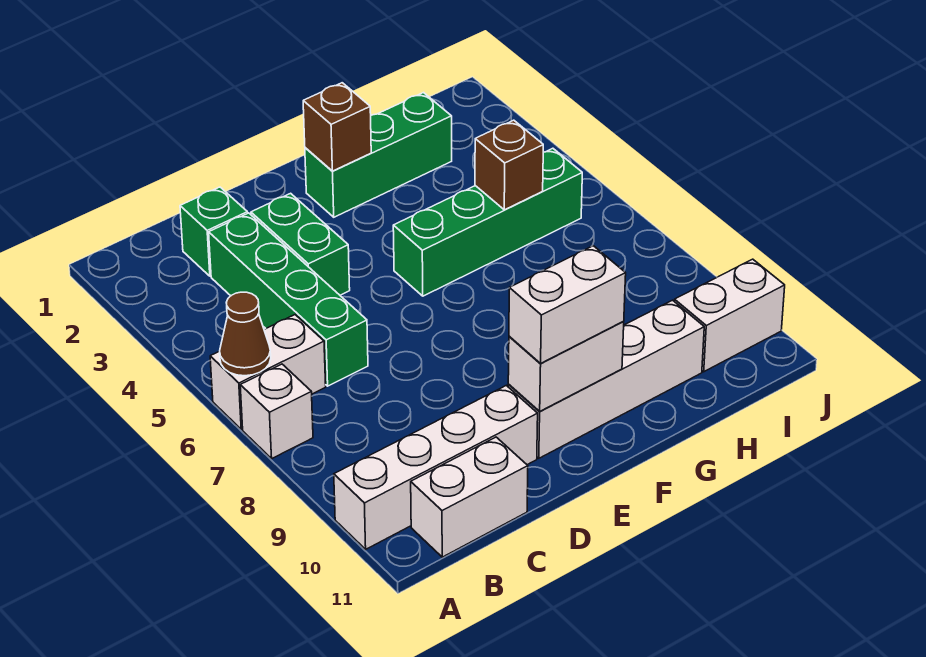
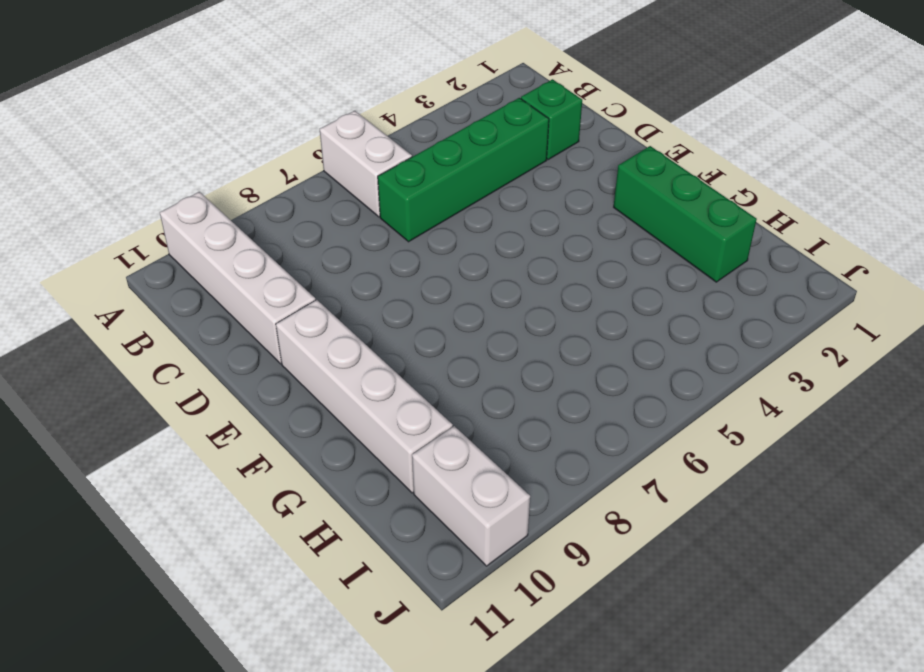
none -> white 1x1 brick [240,364,313,458]
none -> white 1x2 brick [411,437,528,557]
none -> green 1x2 brick [251,193,350,295]

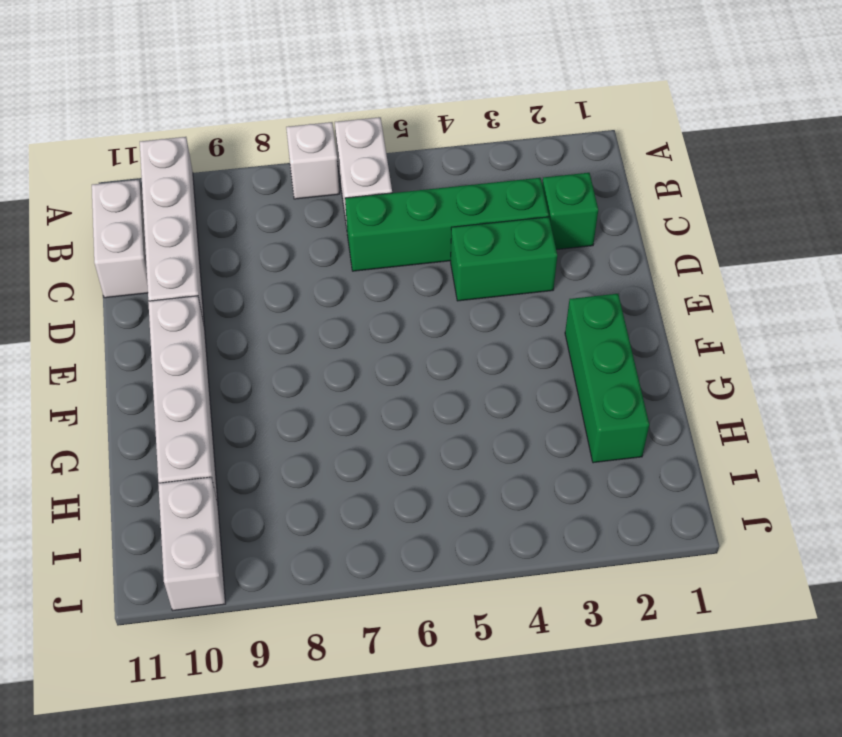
none -> green 1x4 brick [393,148,582,296]
none -> brown 1x1 cone [220,292,271,376]
none -> white 1x2 brick [508,321,624,411]

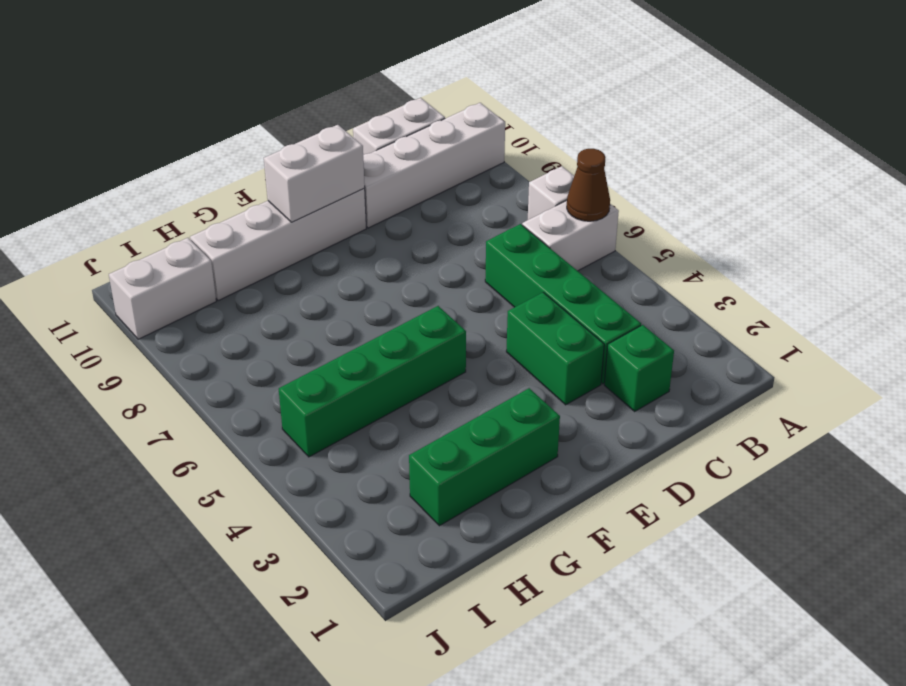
none -> brown 1x1 brick [303,83,371,171]
none -> brown 1x1 brick [475,120,543,210]
none -> white 1x2 brick [509,246,626,363]

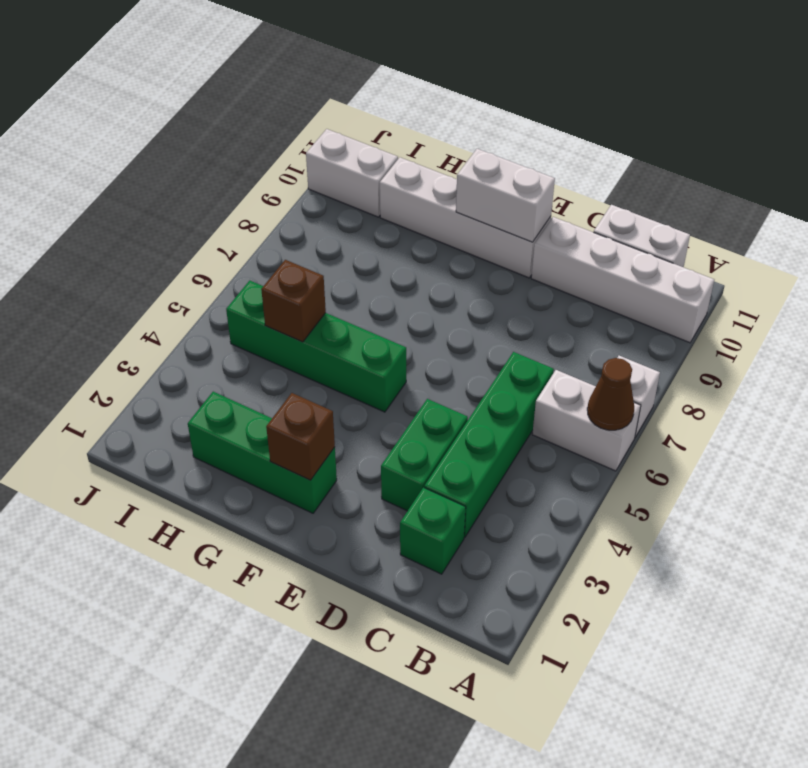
none -> white 1x2 brick [509,246,626,363]

